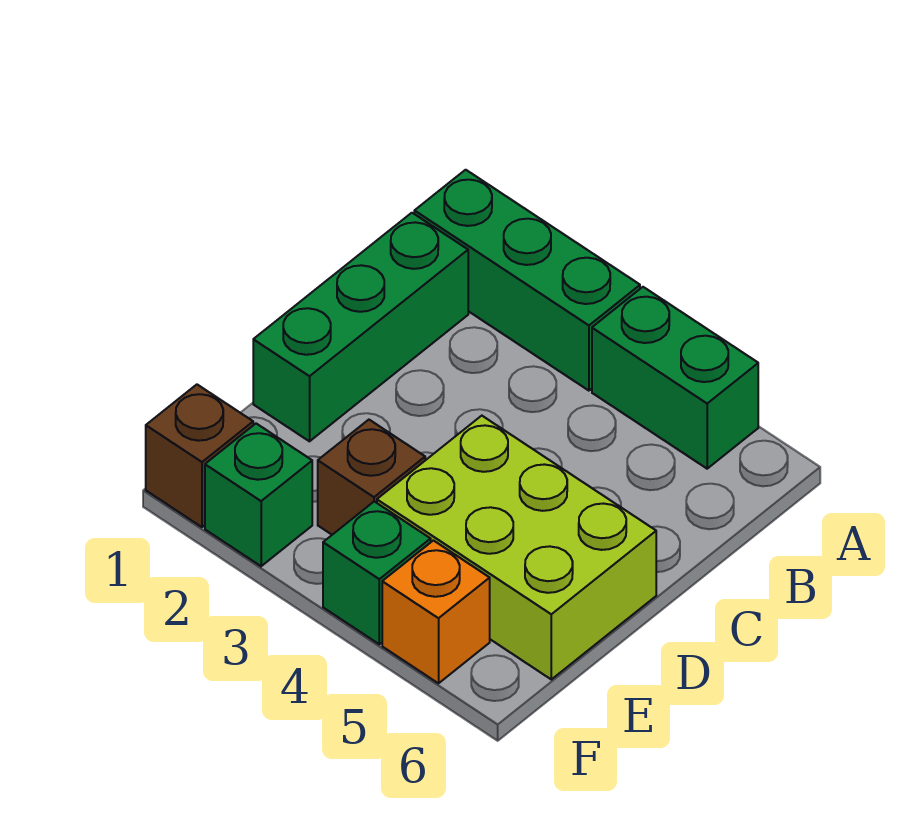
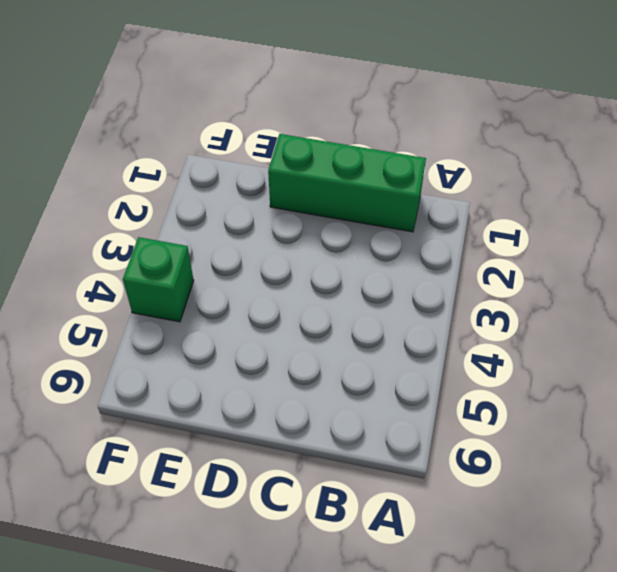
none -> green 1x3 brick [414,170,640,391]
none -> green 1x2 brick [592,287,758,469]

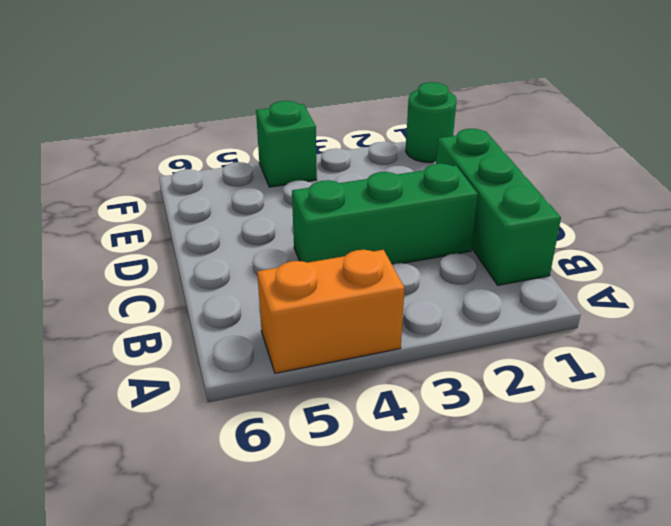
orange 1x2 brick [257,250,405,373] -> green 1x2 brick [592,287,758,469]
green 1x3 brick [292,164,478,265] -> green 1x3 brick moved to [414,170,640,391]
green 1x1 round brick [406,82,457,163] -> brown 1x1 brick [146,385,253,527]
none -> lime 2x3 brick [377,416,656,679]
none -> brown 1x1 brick [318,420,425,535]

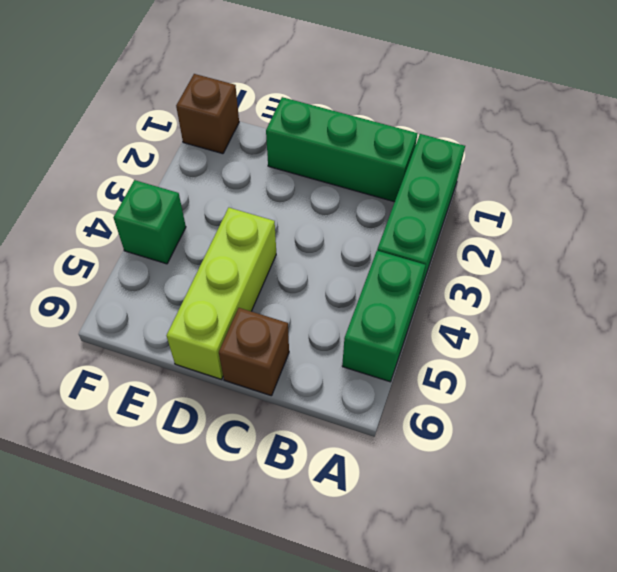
brown 1x1 brick [219,308,289,396] -> brown 1x1 brick moved to [318,420,425,535]
lime 1x3 brick [167,208,276,379] -> lime 2x3 brick [377,416,656,679]
none -> green 1x1 brick [205,424,312,566]
none -> orange 1x1 brick [382,541,490,683]

